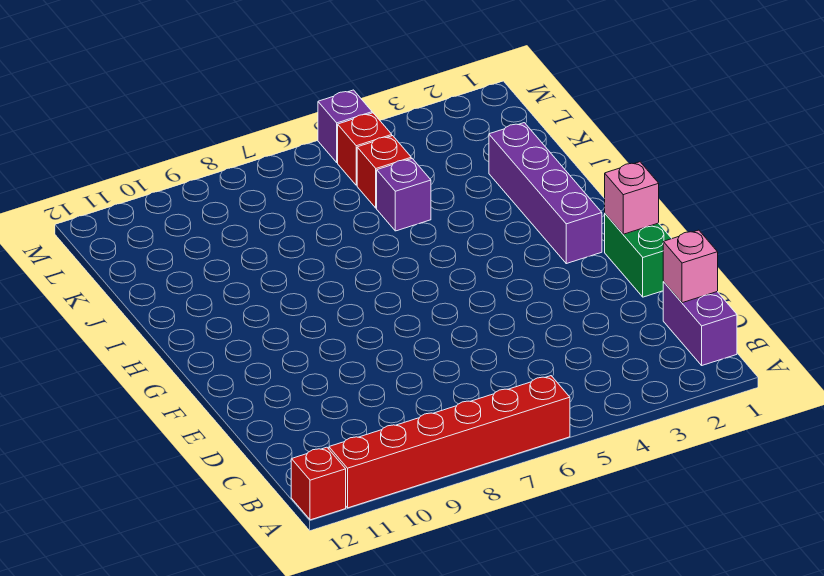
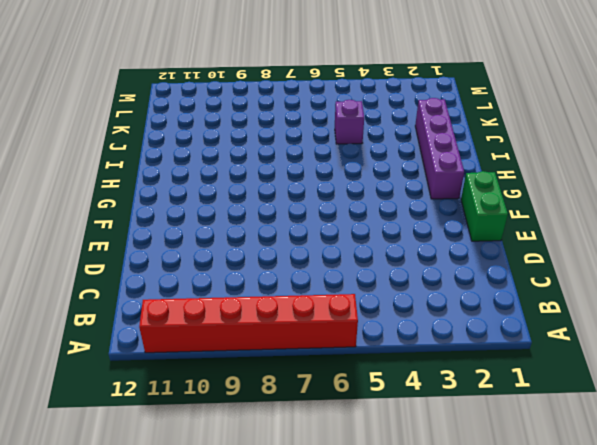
none -> red 1x1 brick [291,447,346,520]
none -> purple 1x2 brick [663,282,737,365]

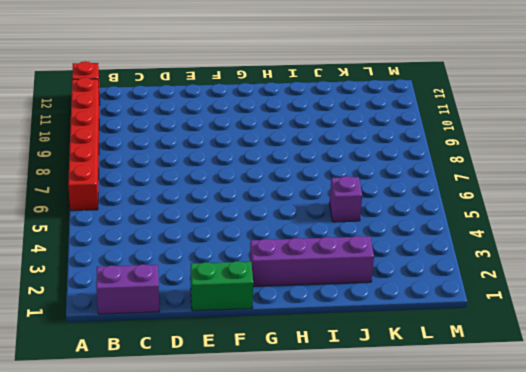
none -> red 1x1 brick [357,136,411,208]
none -> red 1x1 brick [338,113,392,185]

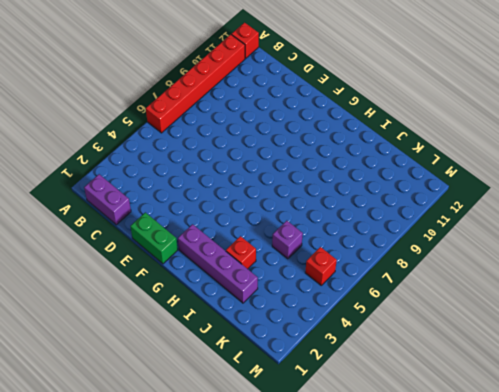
red 1x1 brick [226,236,256,269] -> red 1x1 brick moved to [357,136,411,208]
none -> purple 1x1 brick [318,90,372,163]
none -> pink 1x1 brick [663,230,718,303]

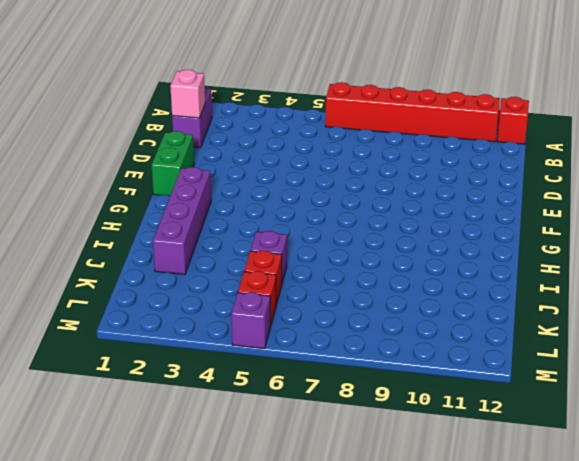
none -> pink 1x1 brick [605,162,659,234]

